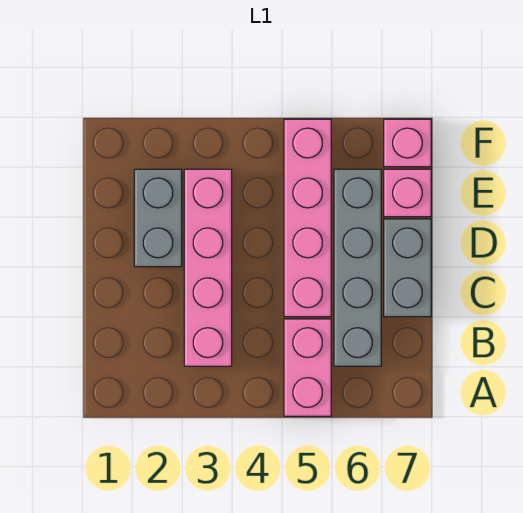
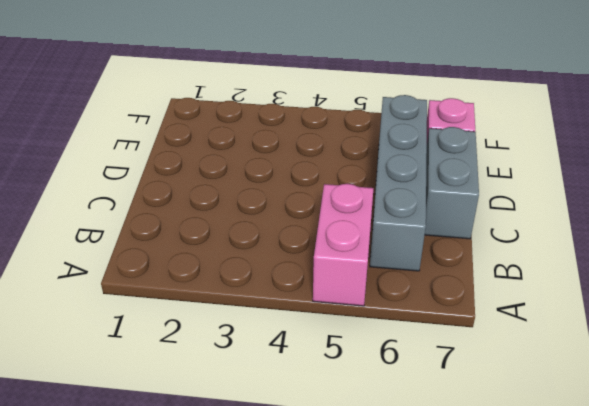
none -> pink 1x4 brick [184,169,232,366]
none -> pink 1x4 brick [284,119,331,317]

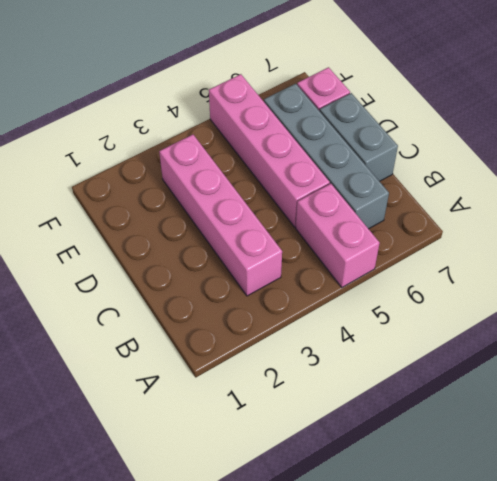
none -> grey 1x2 brick [134,169,182,267]
none -> pink 1x1 brick [384,119,431,167]

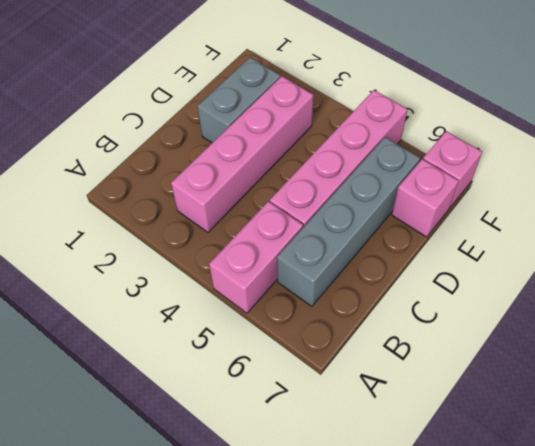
none -> grey 1x2 brick [384,219,431,317]

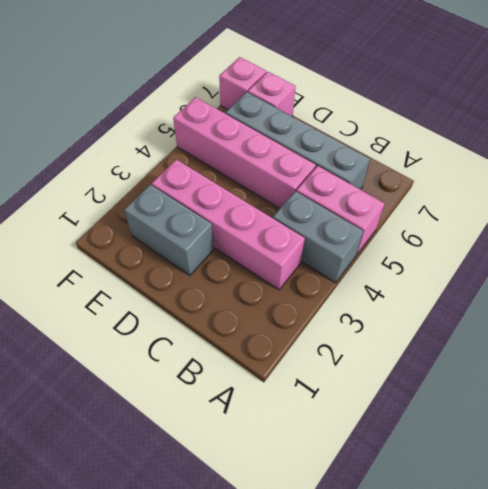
grey 1x2 brick [273,191,363,283] -> grey 1x2 brick moved to [384,219,431,317]

